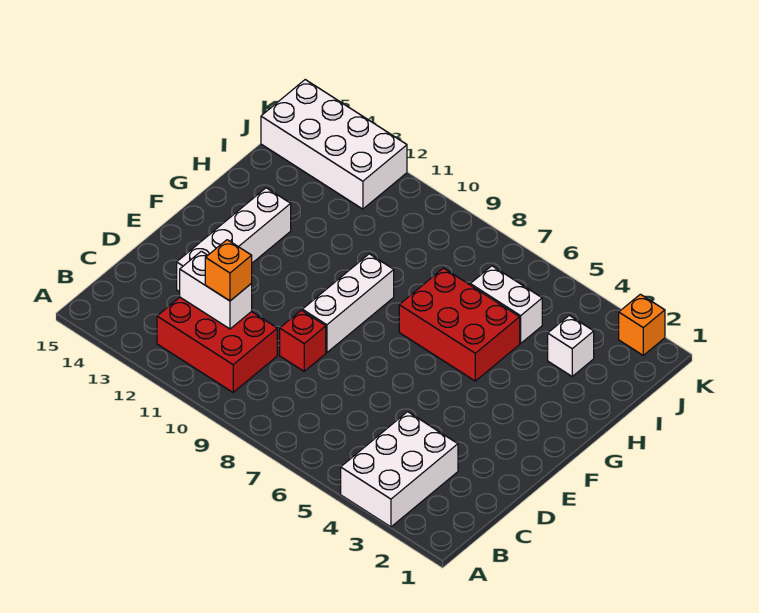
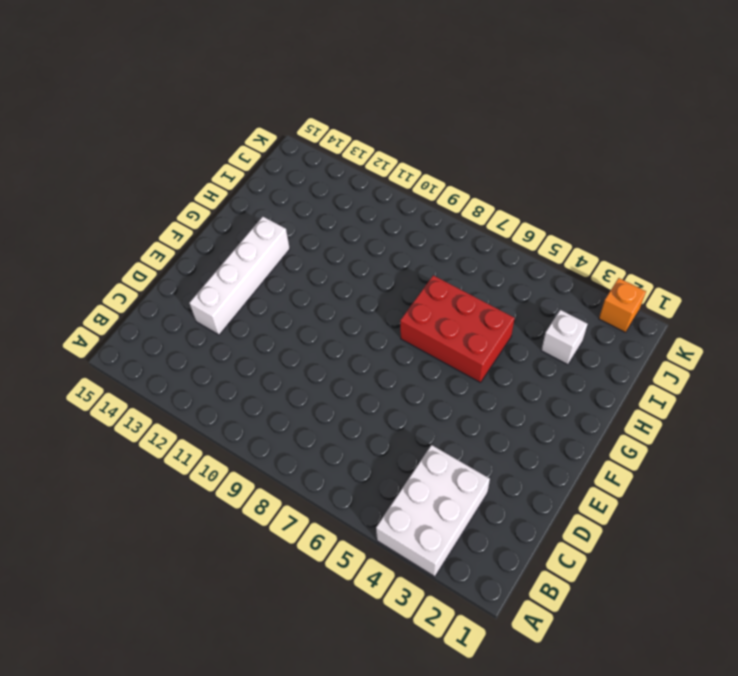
none -> red 2x3 brick [157,297,277,392]
none -> red 1x1 brick [280,310,326,371]
none -> white 1x3 brick [302,254,394,353]

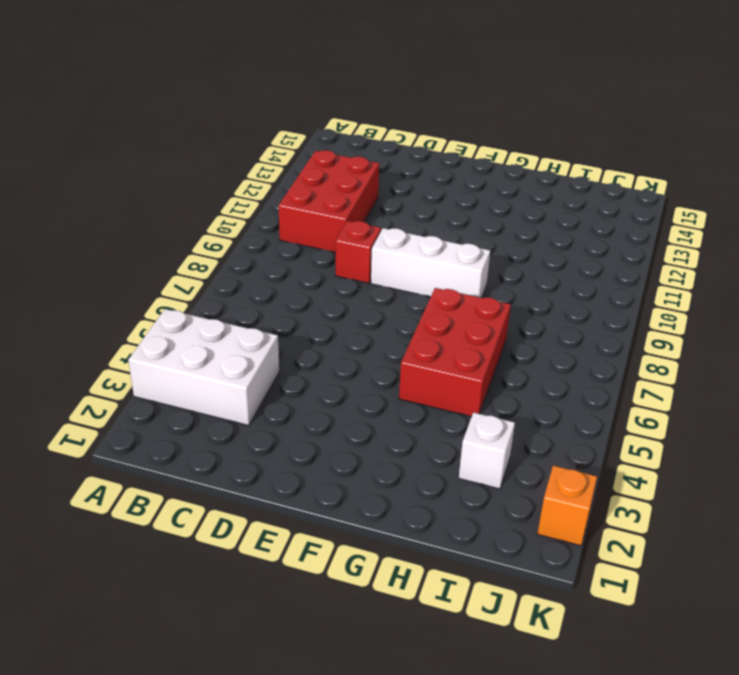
none -> white 1x4 brick [177,188,291,292]
none -> white 1x2 brick [470,266,542,343]
none -> white 2x4 brick [261,80,407,209]

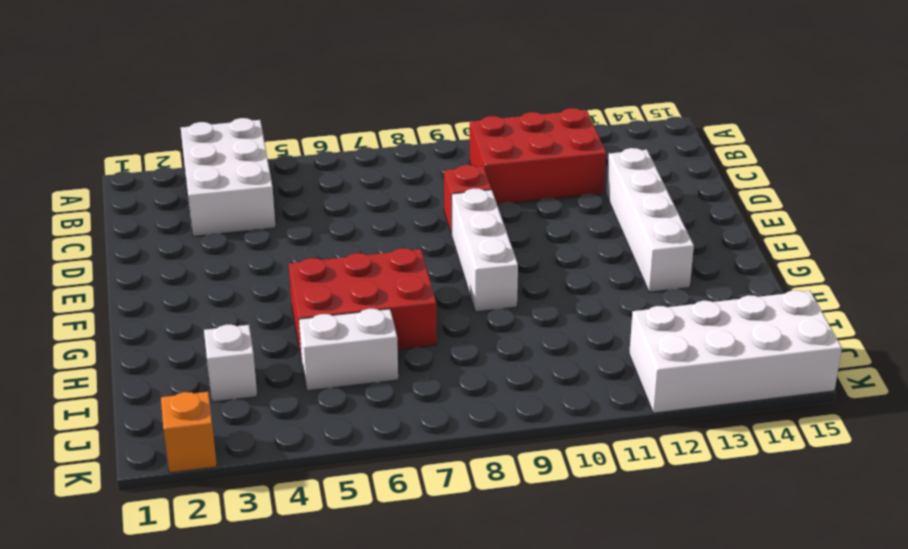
none -> white 1x2 brick [180,251,252,329]
none -> orange 1x1 brick [205,240,252,301]

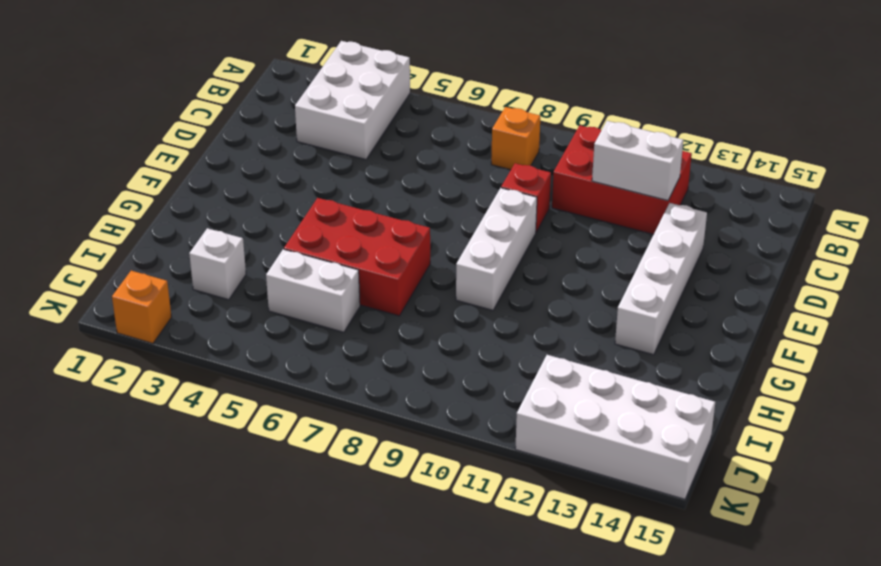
orange 1x1 brick [491,107,540,170] -> orange 1x1 brick moved to [205,240,252,301]

